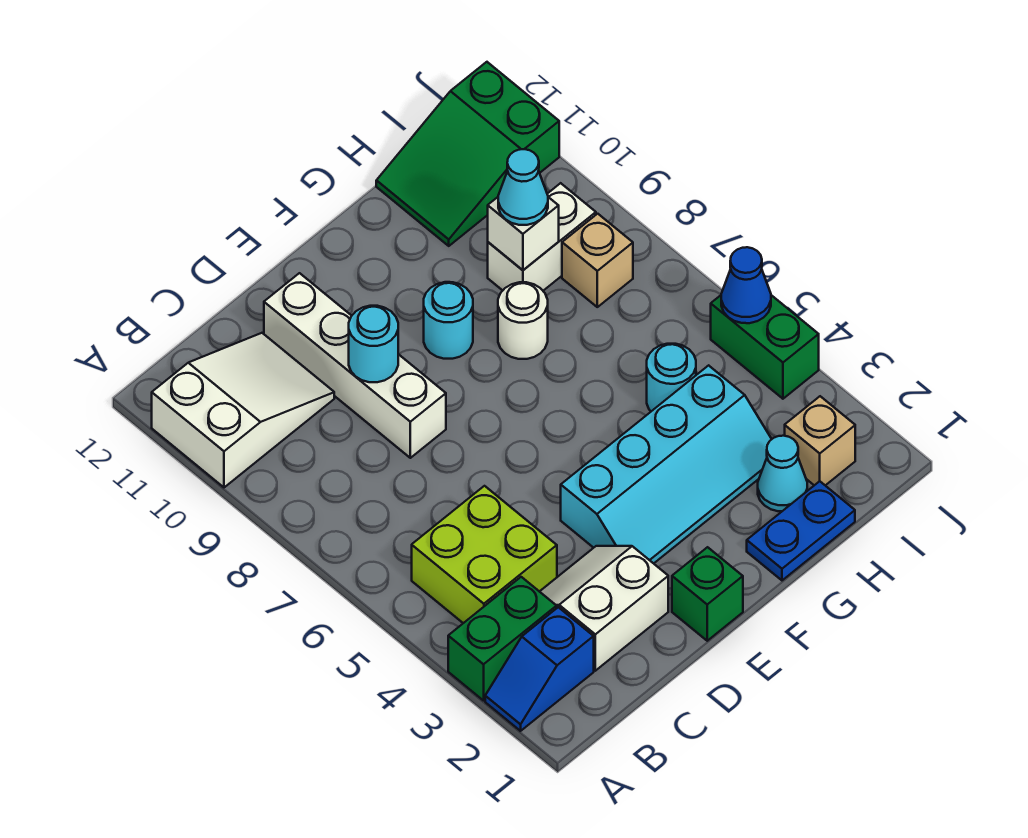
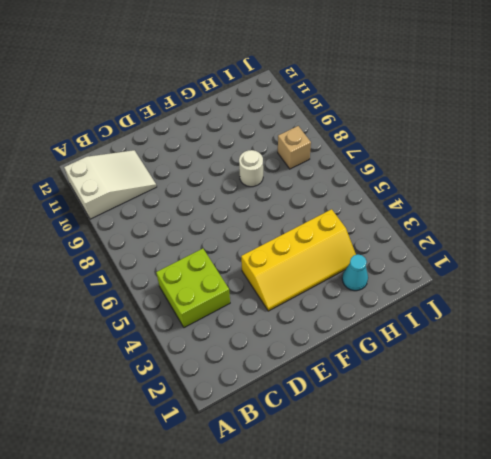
yellow 2x4 slope [241,209,356,311] -> cyan 2x4 slope [561,365,772,563]
none -> blue 1x2 slope [485,607,594,731]
none -> green 1x2 brick [448,577,557,701]
none -> white 2x2 slope [540,546,668,671]

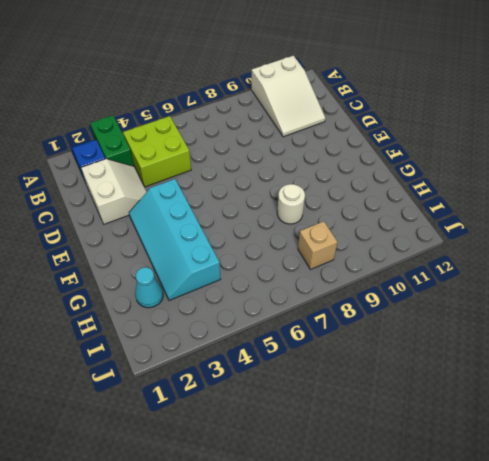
none -> white 1x4 brick [264,273,446,458]
none -> green 1x1 brick [672,547,743,641]
none -> cyan 1x1 round brick [424,282,473,359]

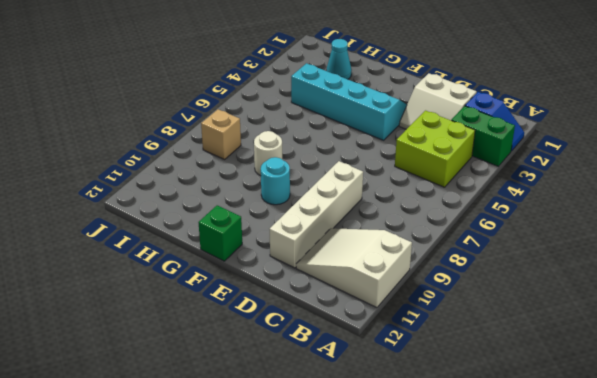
green 1x1 brick [198,205,242,261] -> green 1x1 brick moved to [672,547,743,641]
none -> blue 1x2 plate [747,481,855,580]
none -> cyan 1x1 round brick [647,344,696,411]
none -> white 1x2 brick [488,183,596,291]

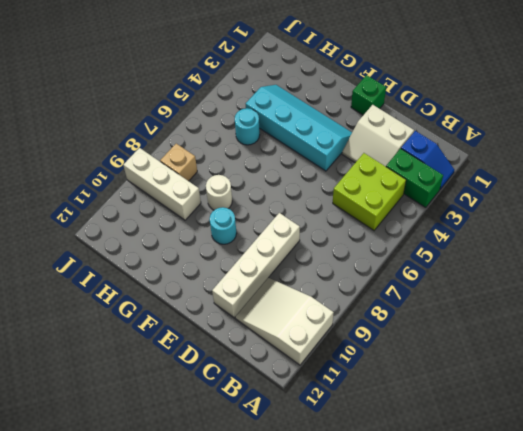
white 1x3 brick [123,148,201,220] -> white 1x2 brick [488,183,596,291]
none -> blue 1x2 plate [747,481,855,580]
none -> cyan 1x1 cone [758,436,807,511]
none -> green 2x3 slope [376,62,559,246]

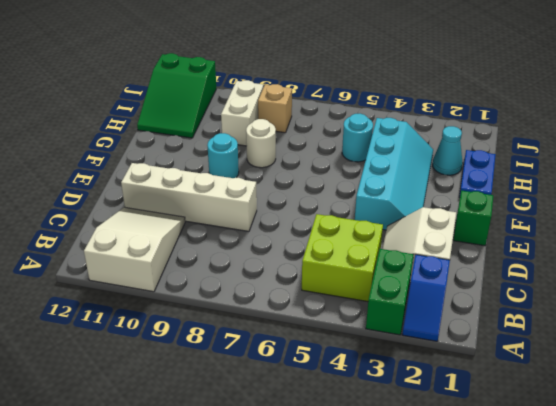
none -> tan 1x1 brick [785,396,855,485]
none -> green 1x2 brick [711,295,819,399]
none -> cyan 1x1 round brick [349,306,398,382]

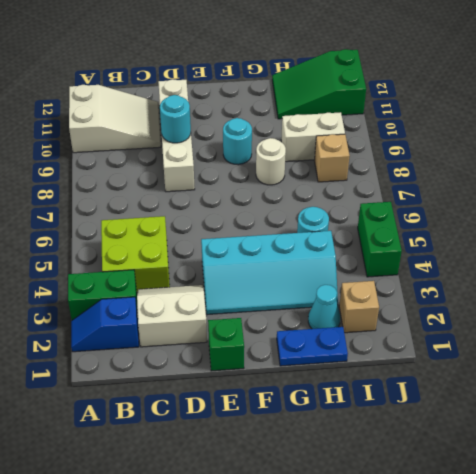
none -> white 1x1 brick [488,197,559,270]
none -> blue 1x1 cone [721,247,771,323]
none -> cyan 1x1 cone [498,149,548,225]

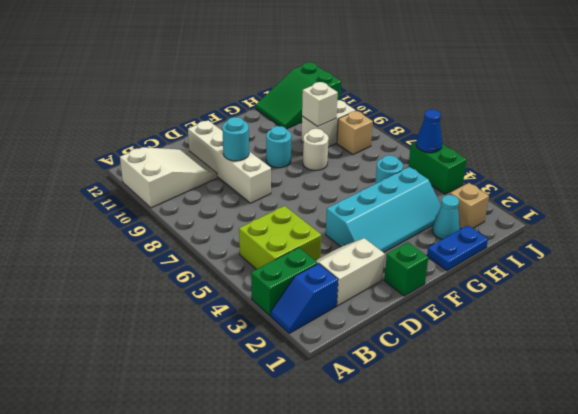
none -> cyan 1x1 cone [498,149,548,225]

